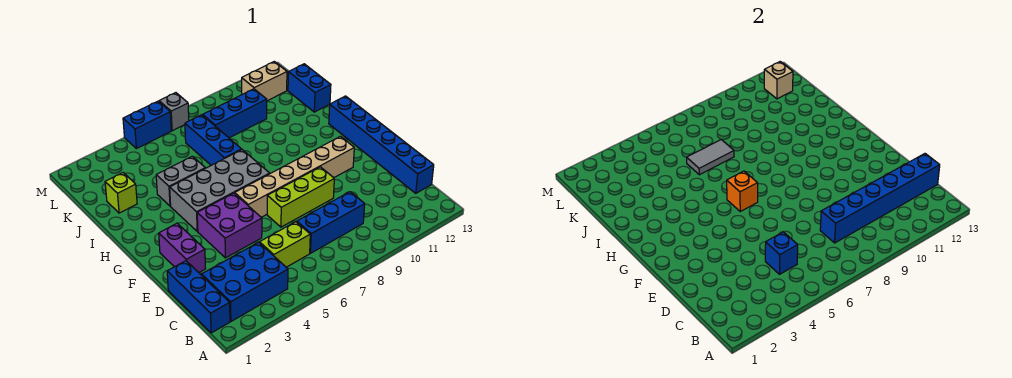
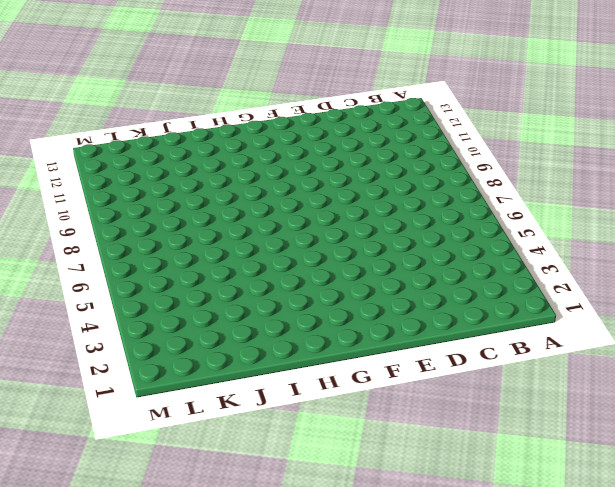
none -> blue 1x3 brick [167,261,230,333]
none -> blue 2x3 brick [202,242,288,321]
none -> lime 1x2 brick [260,222,310,267]

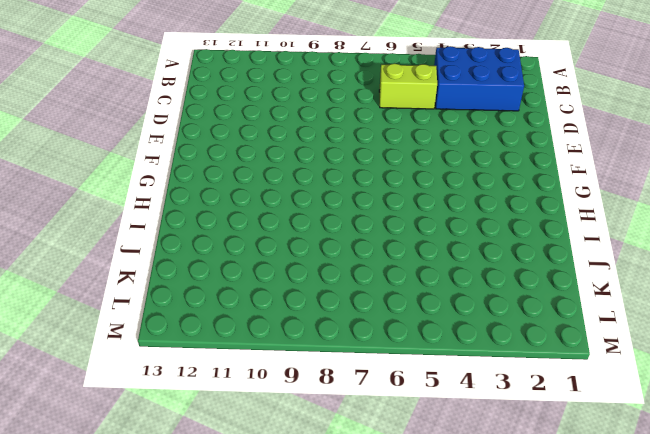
none -> blue 1x3 brick [167,261,230,333]
none -> blue 1x3 brick [297,192,365,253]
none -> blue 1x6 brick [329,96,434,193]

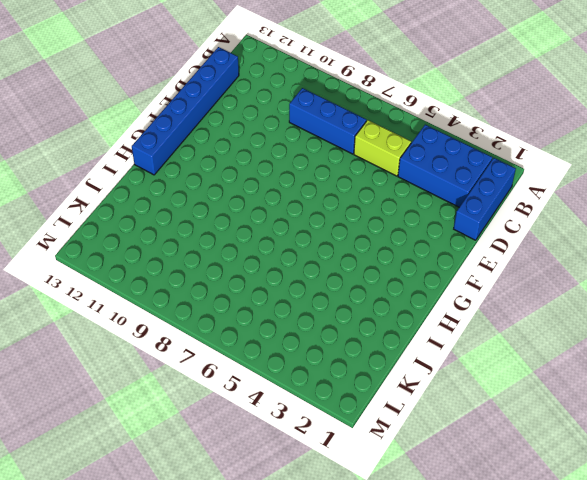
none -> purple 1x2 brick [159,223,205,272]
none -> purple 2x2 brick [197,193,262,258]
none -> lime 1x3 brick [267,167,334,227]

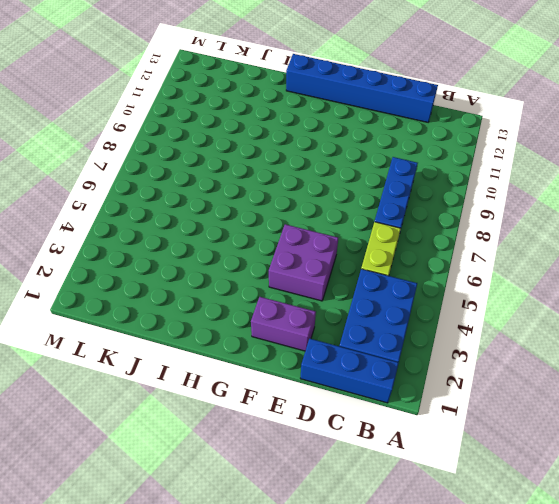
none -> lime 1x3 brick [267,167,334,227]
none -> tan 1x6 brick [235,136,354,217]
none -> grey 2x4 brick [170,150,270,231]

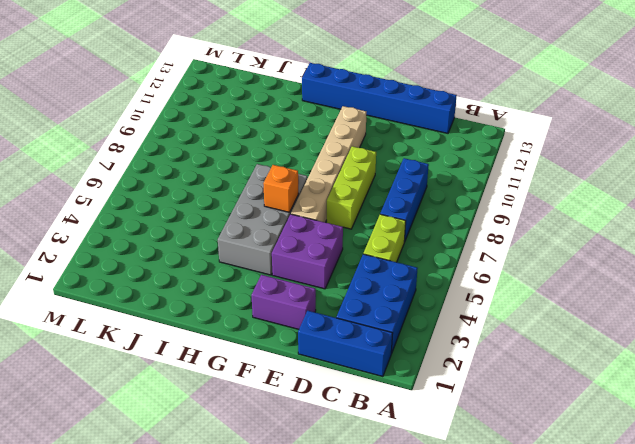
none -> grey 1x2 brick [156,156,205,206]
none -> blue 1x3 brick [185,115,242,165]
none -> lime 1x1 brick [105,173,137,213]

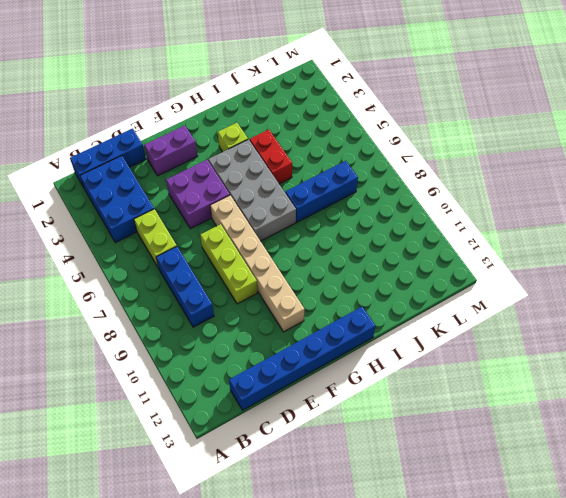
lime 1x1 brick [218,123,248,152] -> lime 1x1 brick moved to [105,173,137,213]
red 1x2 brick [250,130,292,184] -> grey 1x2 brick [156,156,205,206]
none -> blue 1x2 brick [288,64,331,112]
none -> blue 1x3 brick [203,89,267,138]
none -> tan 1x2 brick [242,62,287,101]

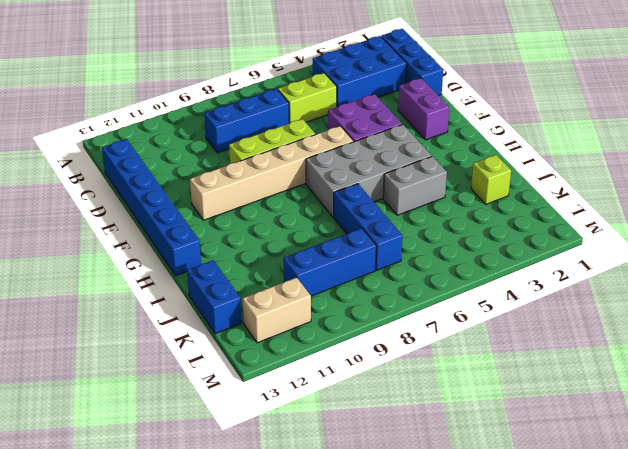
none -> blue 1x2 brick [123,101,171,149]
none -> grey 1x1 brick [159,93,189,131]
none -> blue 1x1 brick [765,232,798,274]

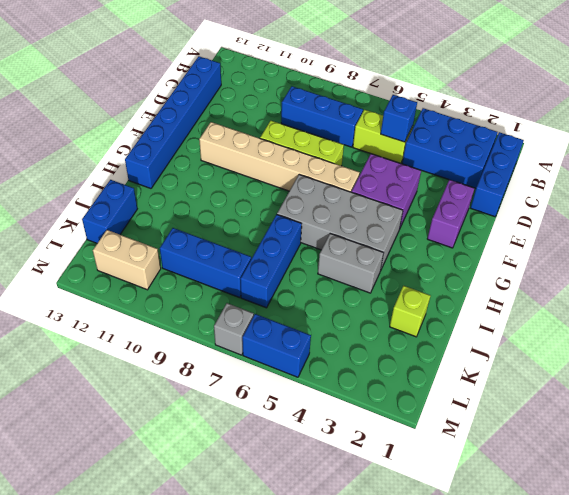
none -> blue 1x6 brick [820,154,940,243]
none -> orange 1x1 brick [727,171,758,211]
none -> grey 1x2 tile [687,140,734,175]

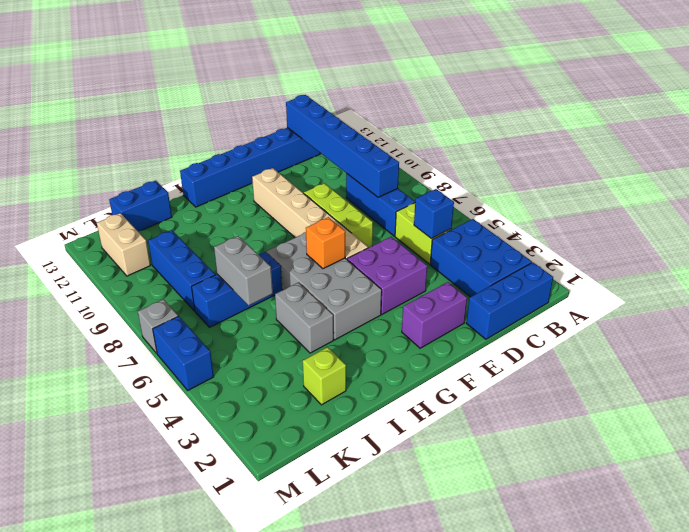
grey 1x2 brick [214,236,273,305] -> grey 1x2 tile [687,140,734,175]
none -> tan 1x1 brick [764,62,793,99]

